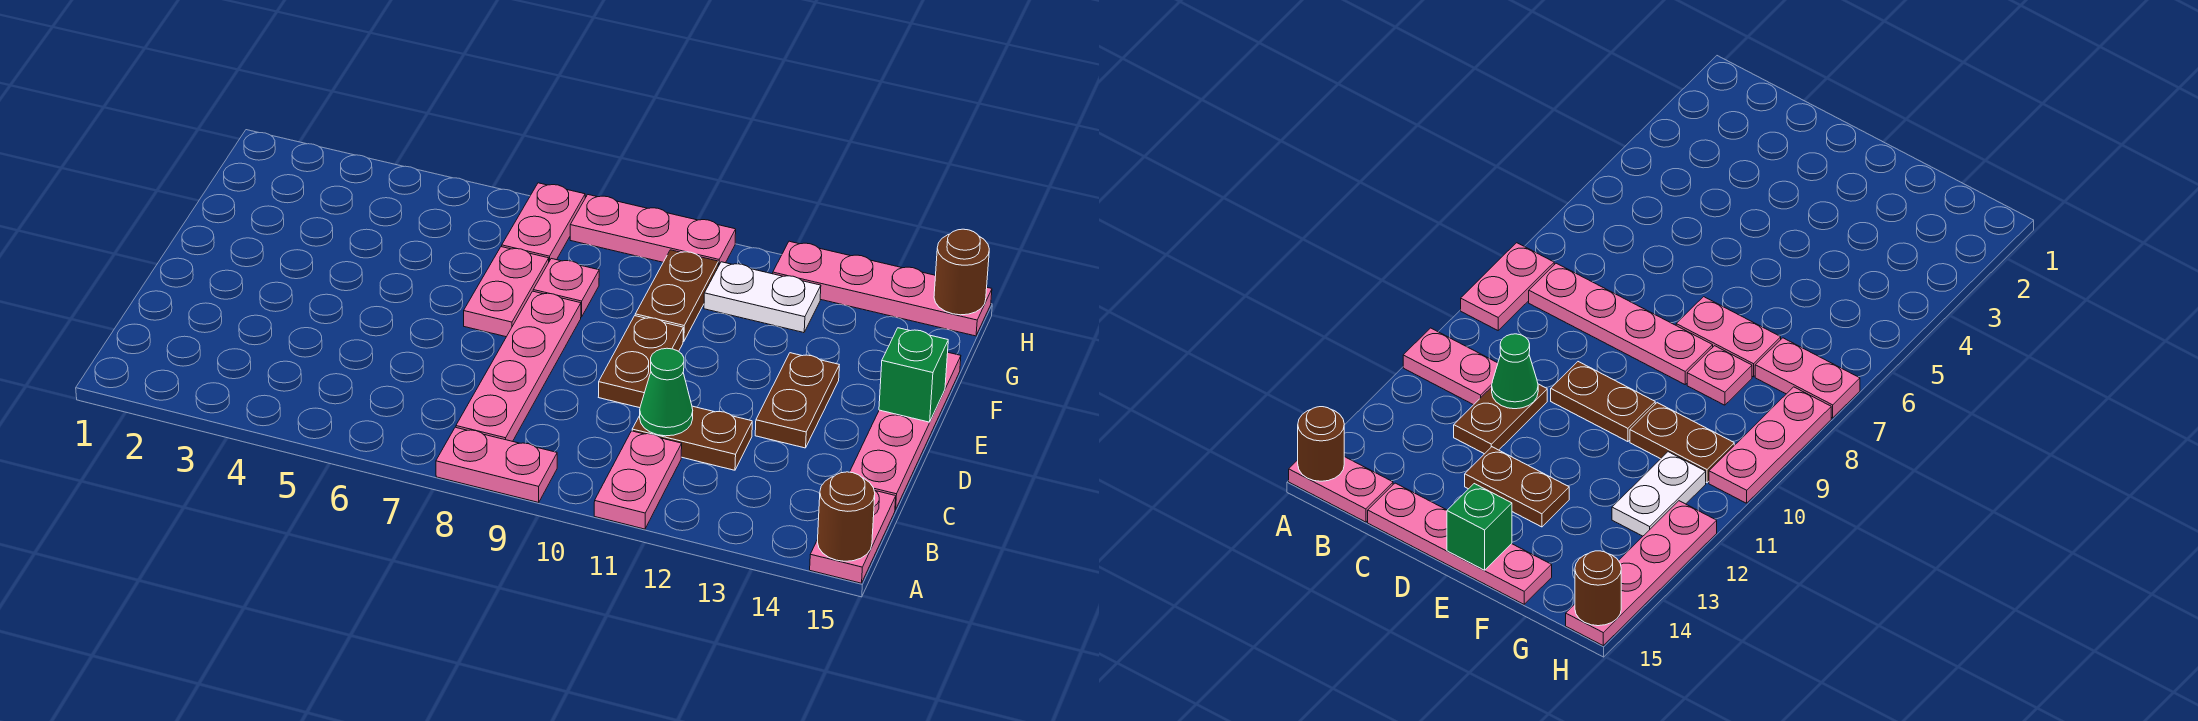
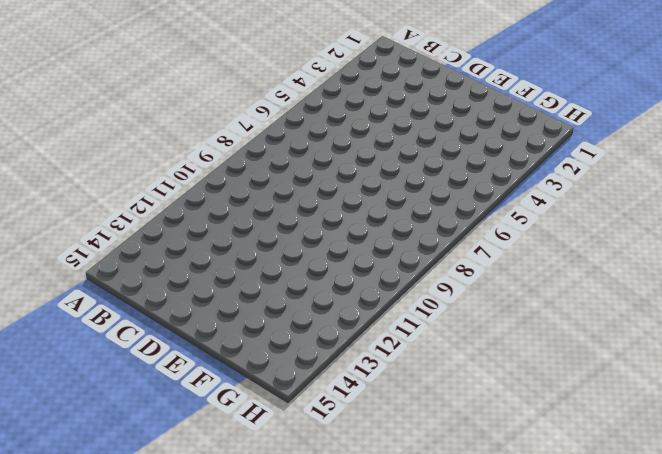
none -> pink 1x2 plate [436,427,557,502]
none -> pink 1x2 plate [594,431,682,529]
none -> pink 1x2 plate [810,490,896,583]

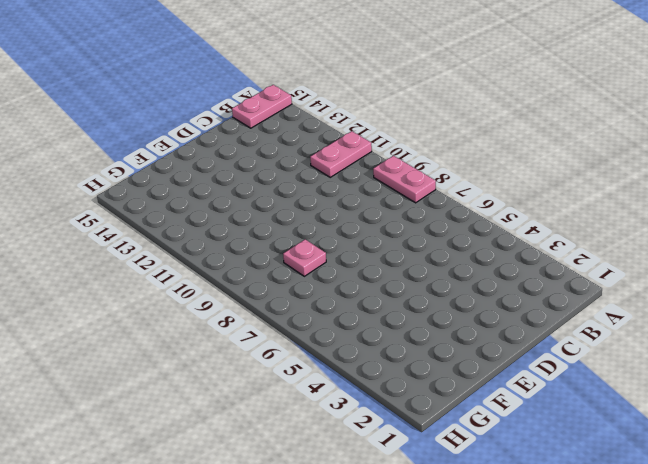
none -> pink 1x4 plate [456,291,581,441]
none -> brown 1x2 plate [632,406,752,470]
none -> pink 1x4 plate [850,353,961,510]

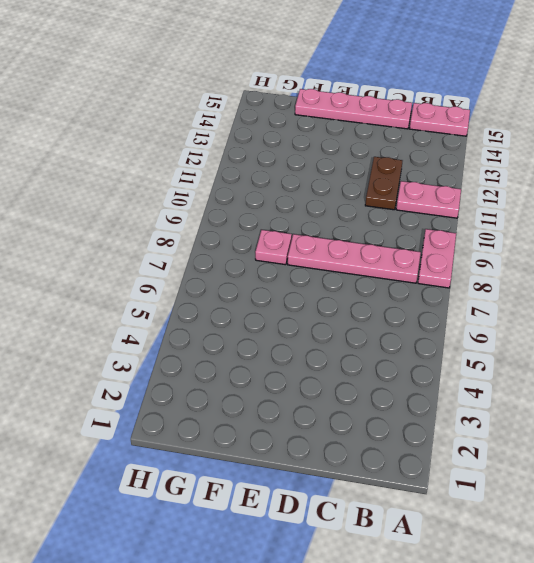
none -> brown 1x2 plate [599,316,683,408]
none -> brown 1x2 plate [755,353,839,448]
none -> pink 1x2 plate [464,247,549,337]

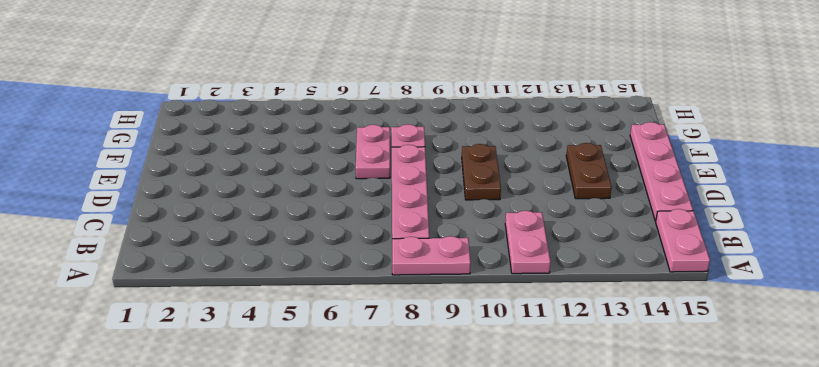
none -> brown 1x2 plate [632,406,752,470]
none -> brown 1x2 plate [635,250,718,341]
none -> pink 1x2 plate [502,183,585,261]

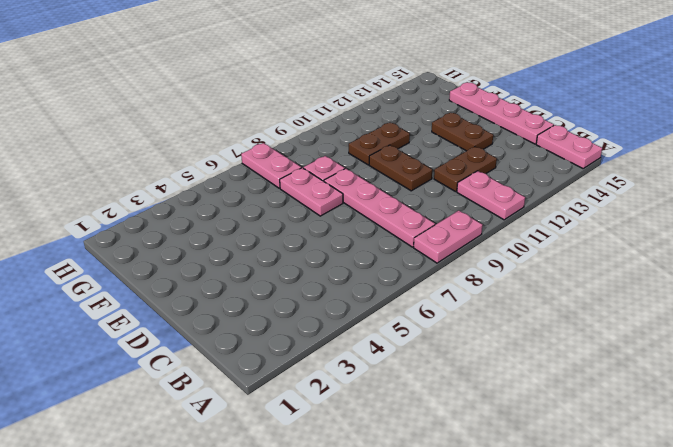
brown 1x2 plate [349,123,410,165] -> brown 1x2 plate turned to [635,250,718,341]
none -> white 1x2 plate [704,262,821,333]
none -> pink 1x3 plate [570,195,736,266]
none -> pink 1x4 plate [773,241,992,336]

